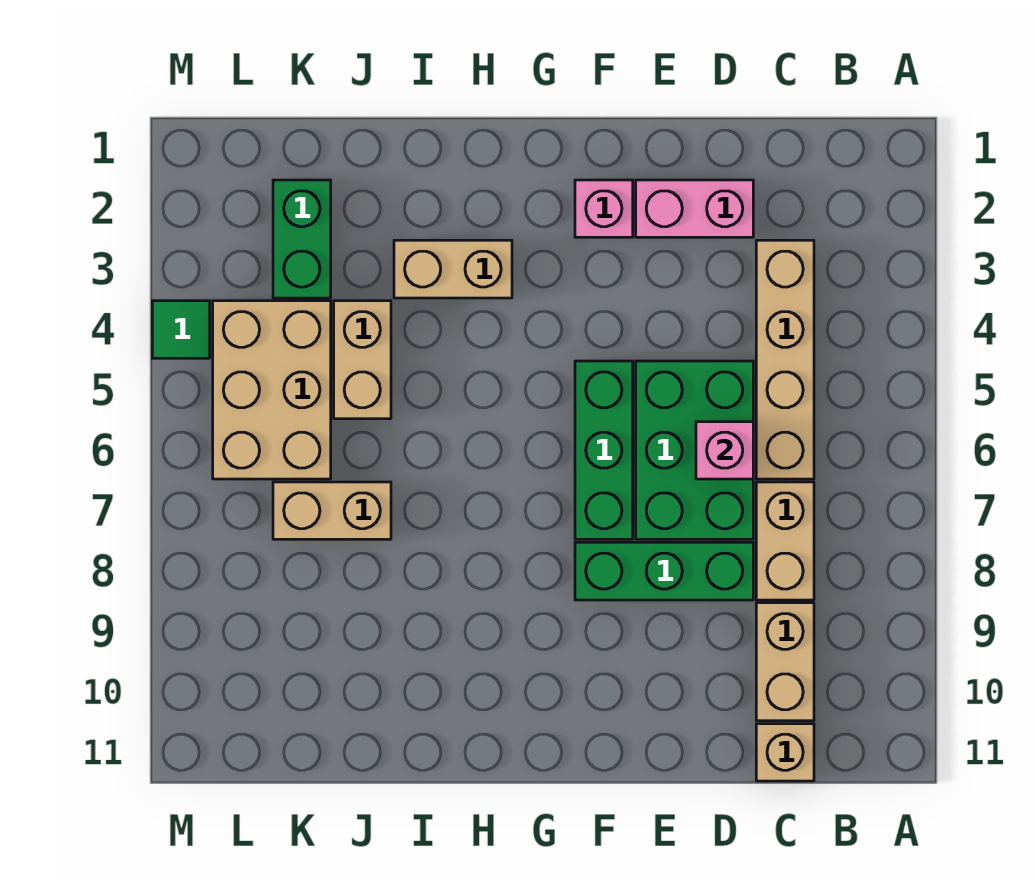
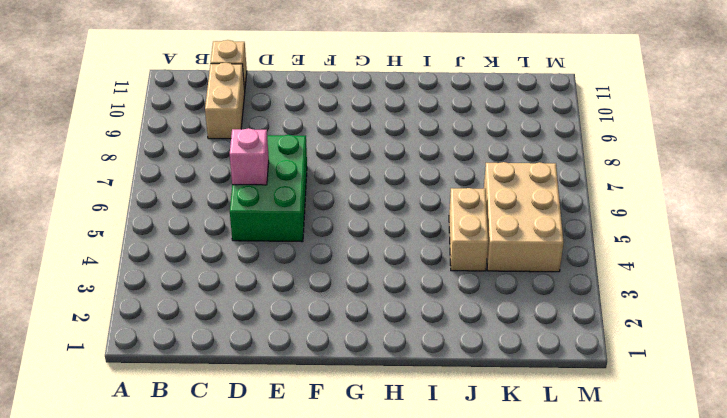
none -> tan 1x4 brick [756,240,814,479]
none -> tan 1x2 brick [756,482,814,600]
none -> pink 1x2 brick [636,180,753,237]

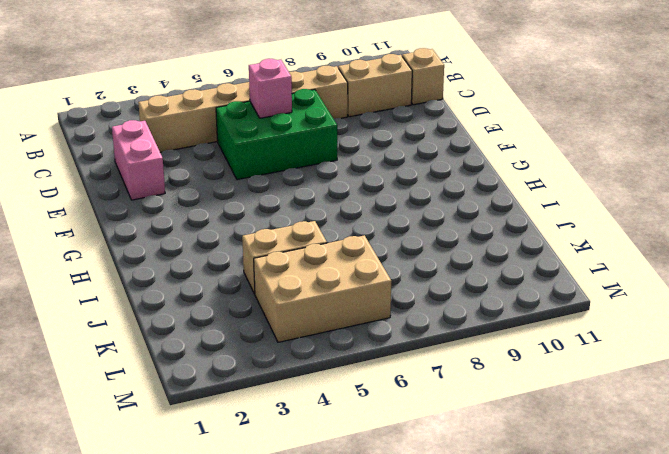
none -> green 1x3 brick [575,542,753,600]
none -> pink 1x1 brick [575,180,633,237]
none -> green 1x3 brick [575,361,633,539]

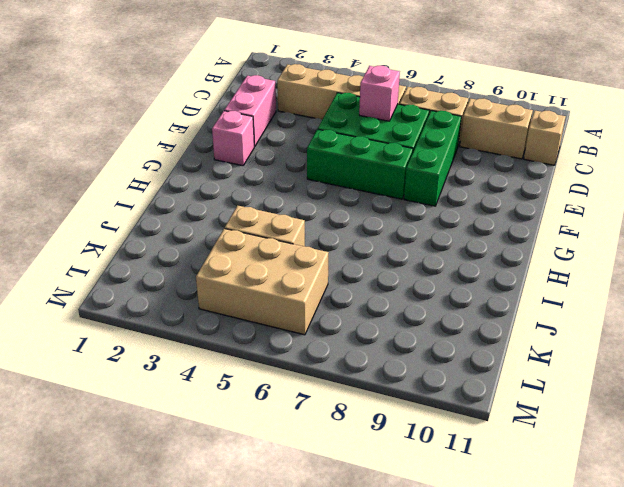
none -> tan 1x2 brick [394,240,512,298]
none -> tan 1x2 brick [273,482,391,539]
none -> green 1x2 brick [273,180,331,298]

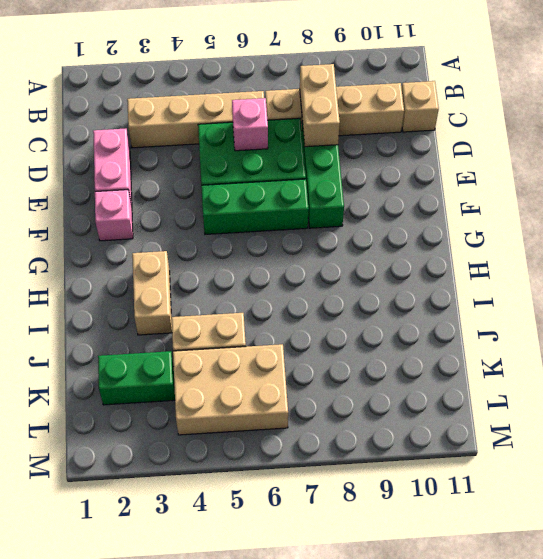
tan 1x2 brick [300,64,340,147] -> tan 1x2 brick moved to [273,482,391,539]
none -> green 1x1 tile [152,301,210,358]

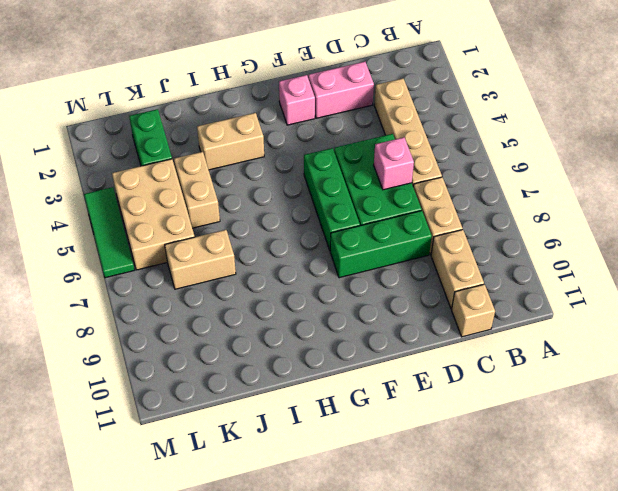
green 1x3 tile [84,187,134,278] -> green 1x1 tile [152,301,210,358]

